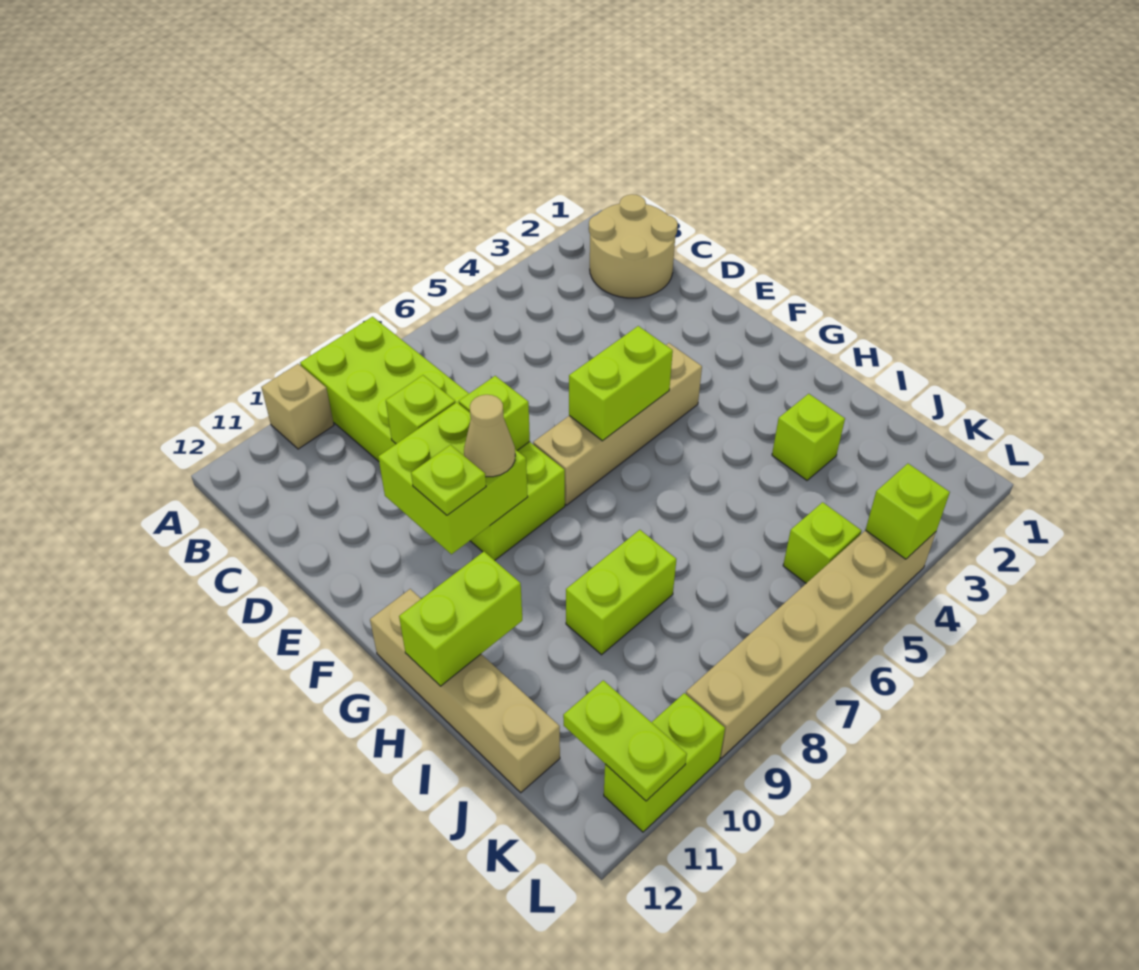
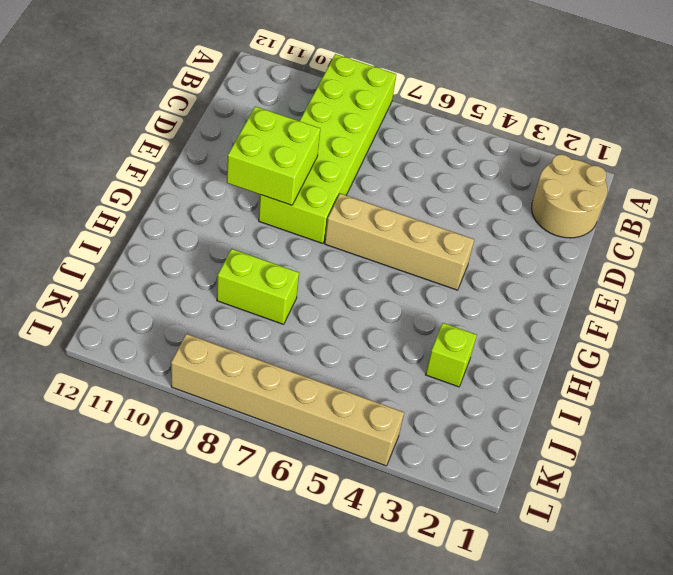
none -> tan 1x1 brick [261,364,334,449]
none -> tan 1x4 brick [370,589,560,793]
none -> lime 1x1 brick [783,502,862,583]

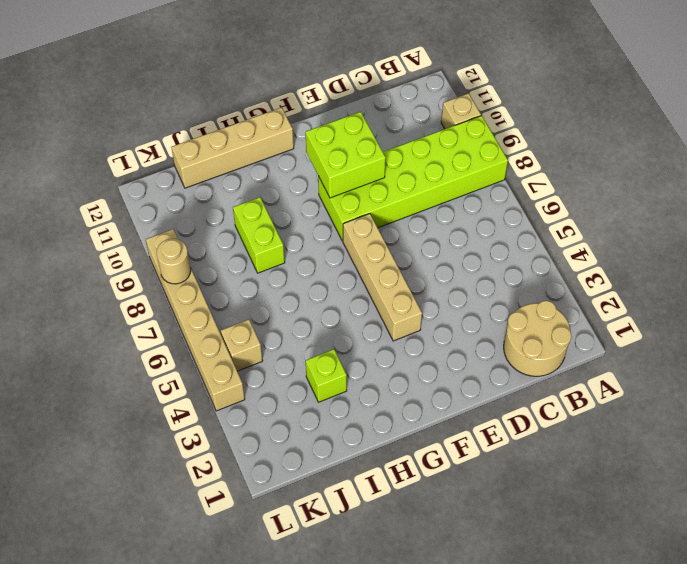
tan 1x1 brick [221,320,262,371] -> lime 1x1 brick [783,502,862,583]
tan 1x1 round brick [157,239,191,284] -> none
none -> lime 1x2 brick [604,693,725,832]
none -> lime 1x1 brick [386,375,455,444]
none -> lime 1x1 brick [459,376,530,450]

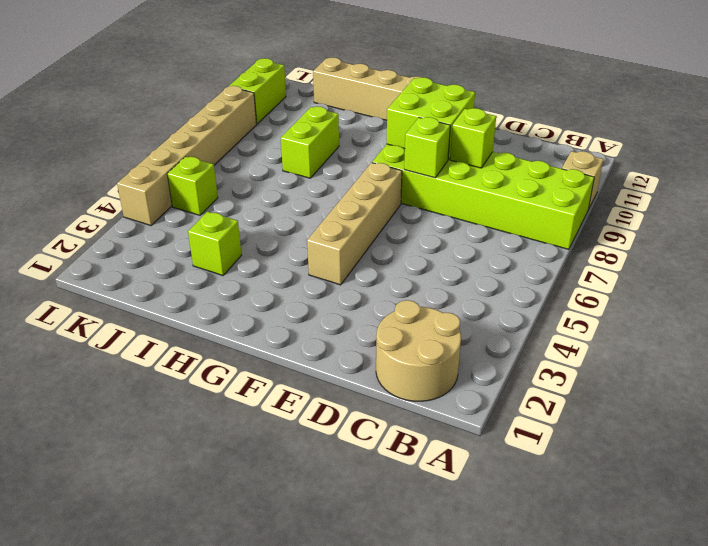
none -> lime 1x2 brick [569,326,673,441]
none -> lime 1x2 brick [399,552,522,686]
none -> lime 1x2 plate [563,680,687,801]

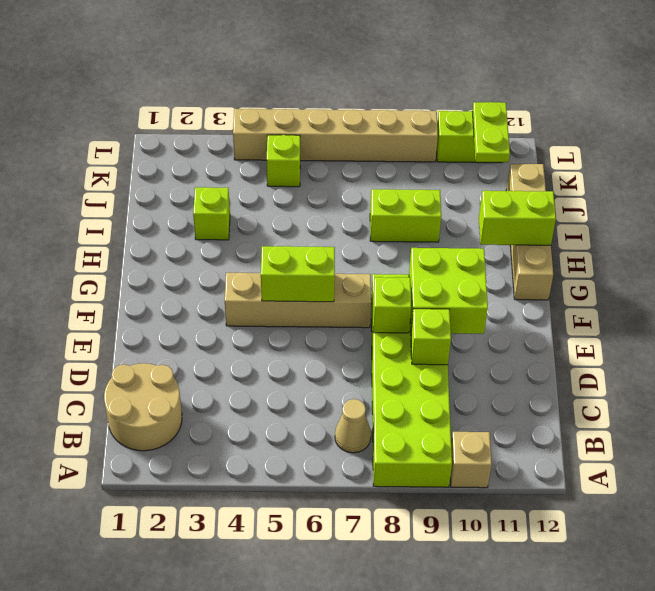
tan 1x1 cone [335,399,371,453] -> tan 1x1 cone moved to [464,395,515,477]
none -> lime 1x1 brick [865,464,950,559]
none -> lime 1x1 plate [411,445,486,515]

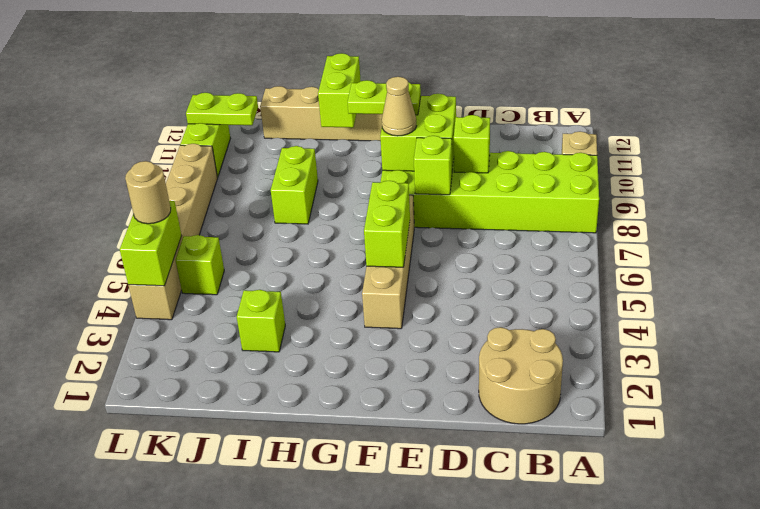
lime 1x2 plate [348,80,421,115] -> lime 1x1 plate [411,445,486,515]
lime 1x2 brick [120,201,182,286] -> lime 1x1 brick [865,464,950,559]
tan 1x1 round brick [125,161,171,224] -> none

